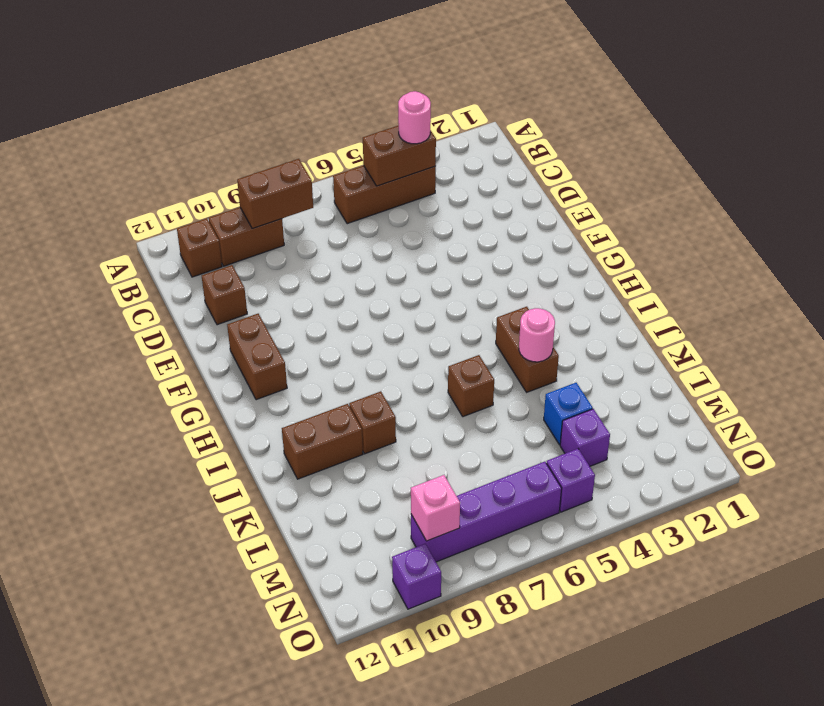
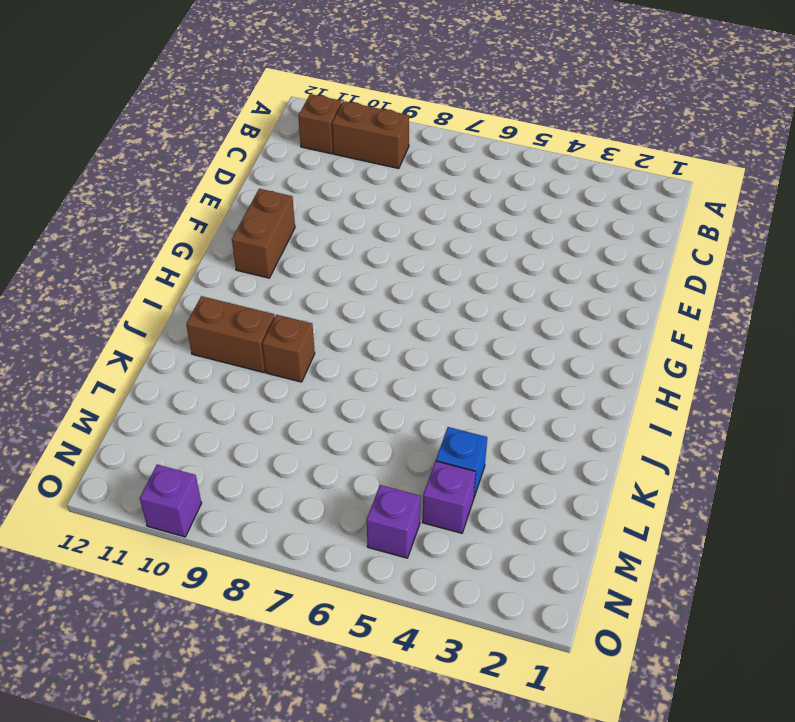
none -> brown 1x3 brick [333,166,436,224]
none -> brown 1x1 brick [202,265,247,325]
none -> brown 1x2 brick [496,307,559,392]

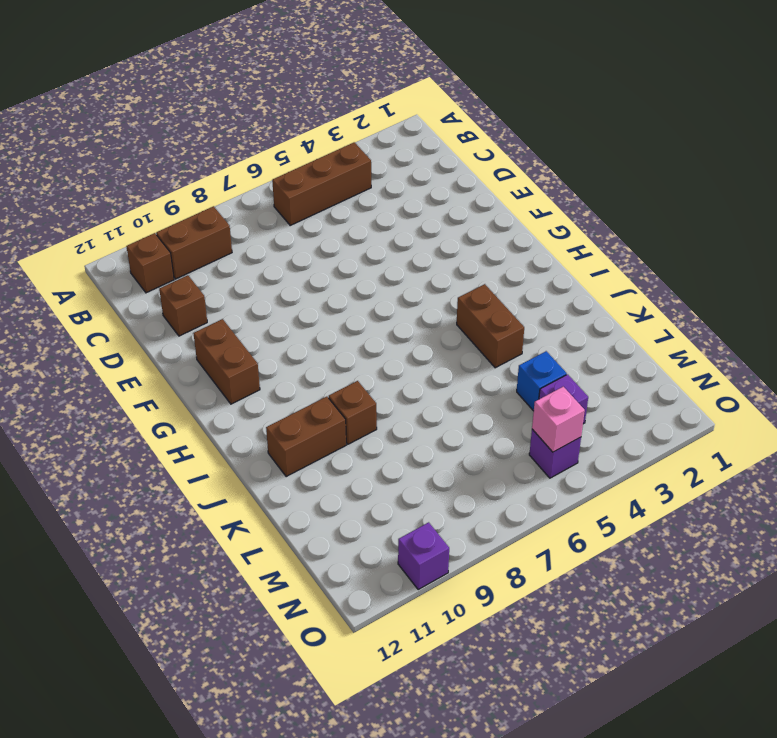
pink 1x1 brick [532,387,585,452] -> pink 1x1 brick moved to [411,475,460,541]
none -> brown 1x1 brick [448,355,494,417]
none -> purple 1x4 brick [411,462,562,562]
none -> brown 1x2 brick [363,125,436,186]

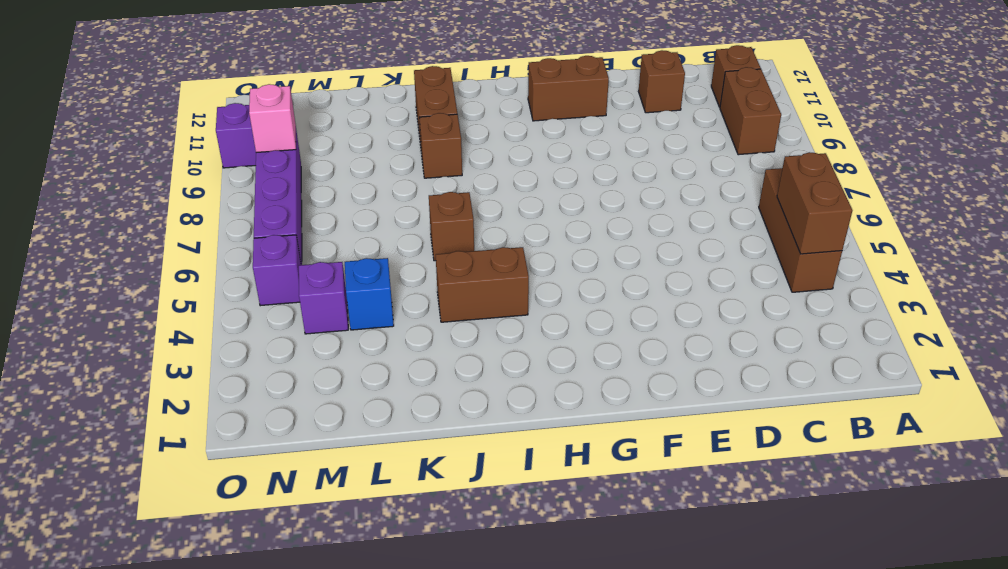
none -> brown 1x2 brick [237,159,313,229]
none -> pink 1x1 round brick [519,308,555,362]
none -> pink 1x1 round brick [398,91,431,144]

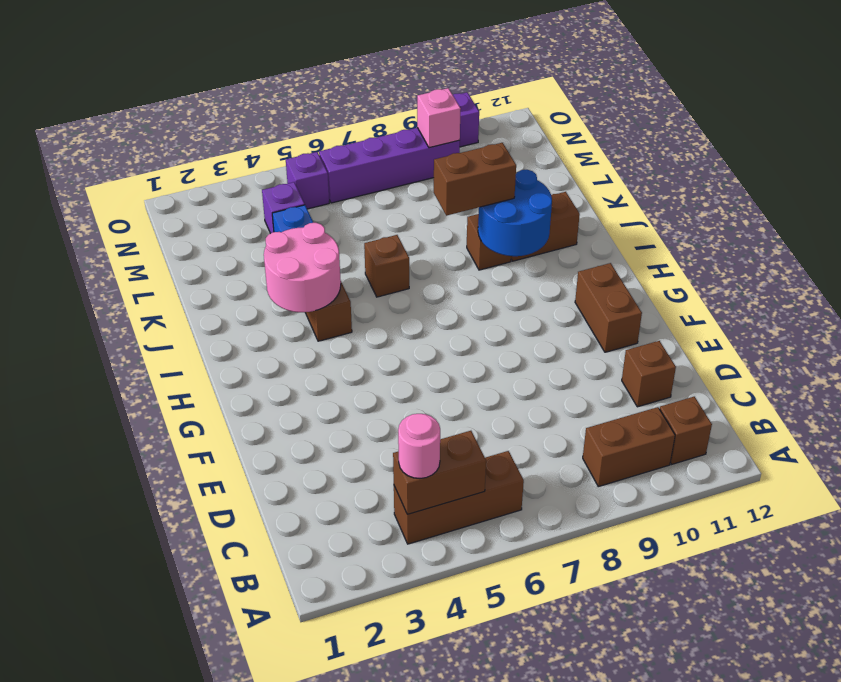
pink 2x2 round brick [264,223,341,312] -> pink 1x1 round brick [519,308,555,362]
blue 2x2 round brick [478,170,552,256] -> none
brown 1x2 brick [434,143,516,216] -> brown 1x2 brick moved to [237,159,313,229]

